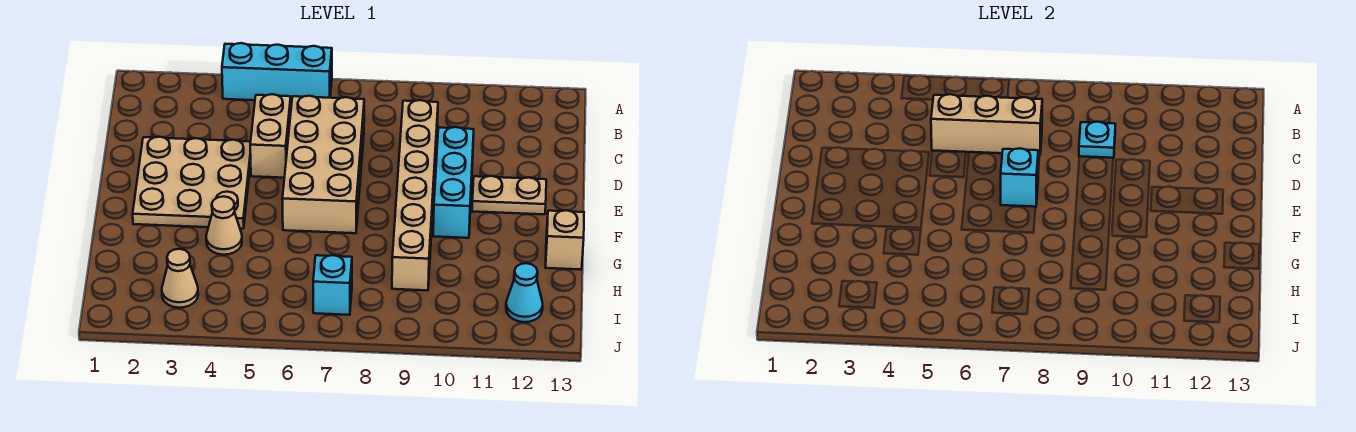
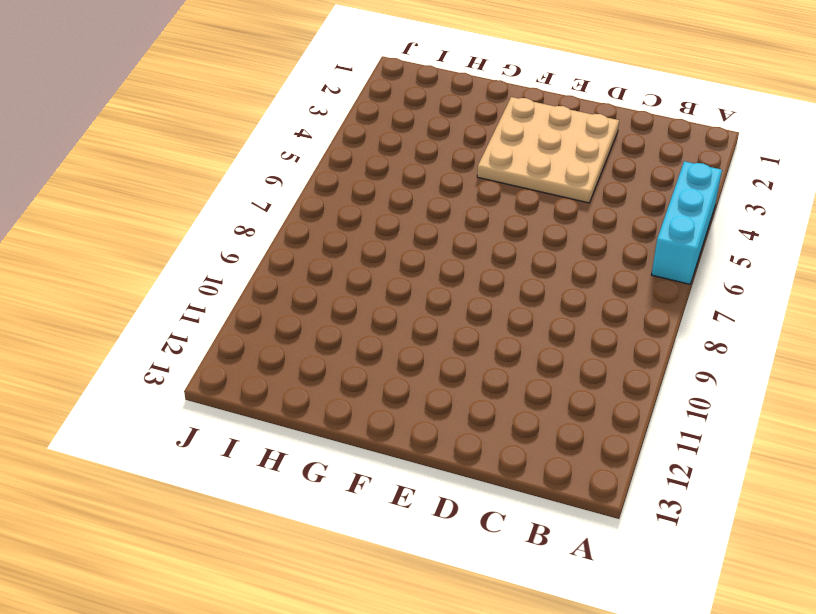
none -> tan 1x2 brick [250,94,291,178]
none -> tan 2x4 brick [282,96,364,233]
none -> tan 1x6 brick [392,100,438,290]

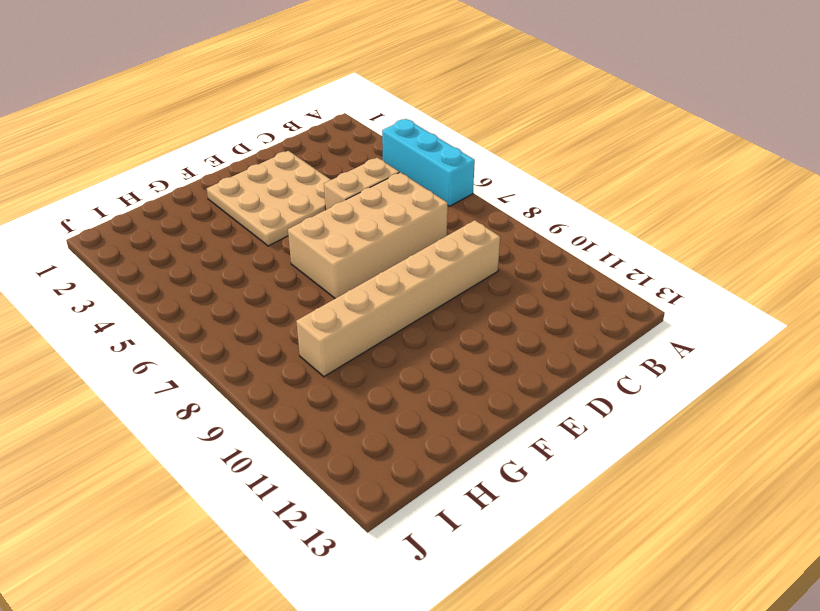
none -> cyan 1x3 brick [433,127,474,238]
none -> tan 1x2 plate [472,176,546,214]
none -> tan 1x1 cone [206,196,242,255]

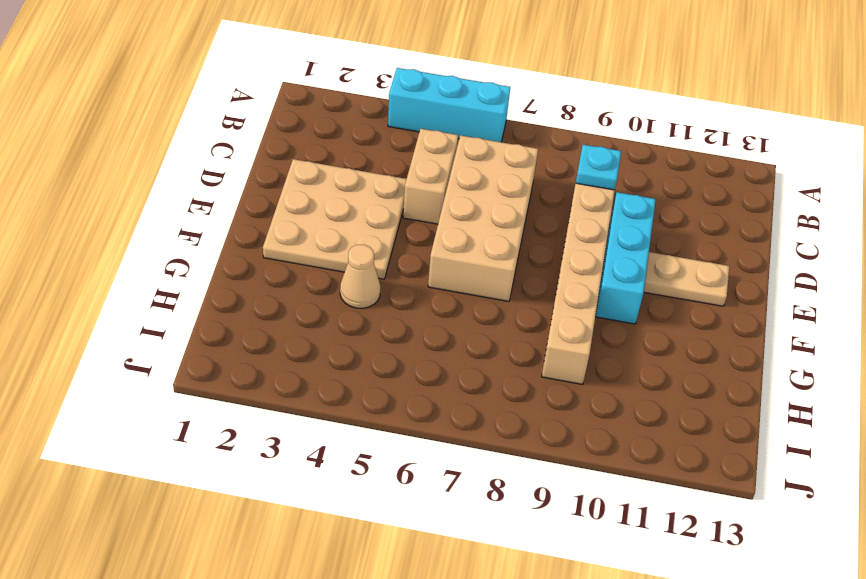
none -> tan 1x1 brick [546,210,584,270]
none -> tan 1x1 cone [162,249,198,308]
none -> cyan 1x1 brick [313,255,352,315]

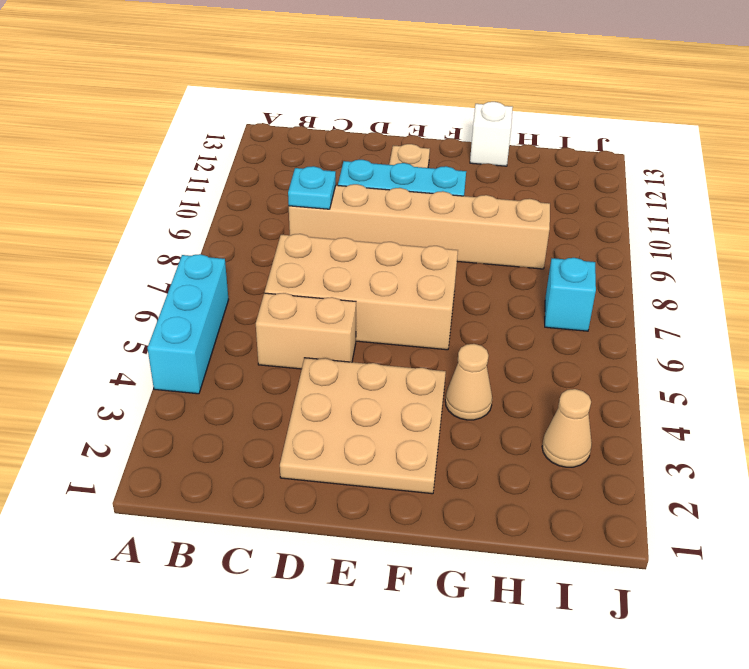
white 1x1 brick [470,102,513,166] -> tan 1x1 brick [546,210,584,270]
none -> cyan 1x1 cone [506,263,543,322]
none -> tan 1x3 brick [931,94,1042,155]
none -> cyan 1x1 brick [1001,148,1038,207]

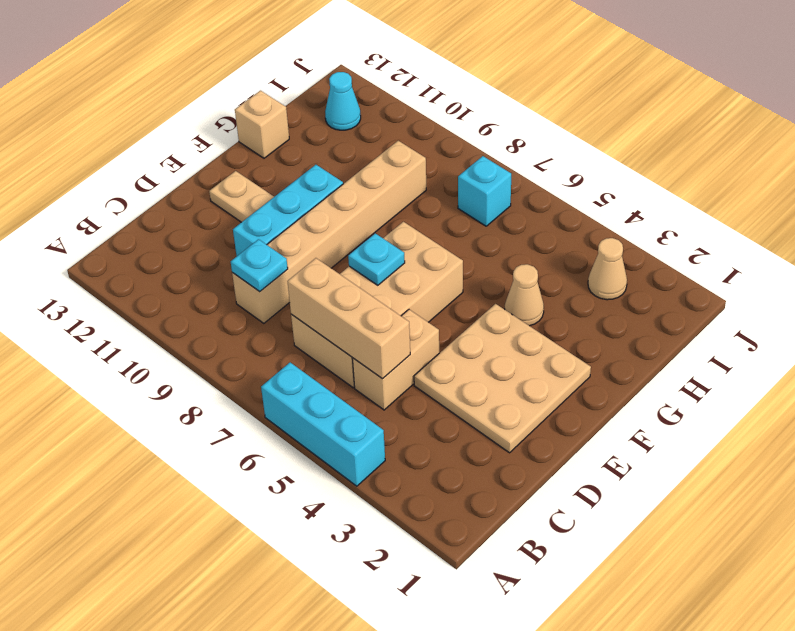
cyan 1x1 plate [348,233,405,285] -> cyan 1x1 brick [1001,148,1038,207]

